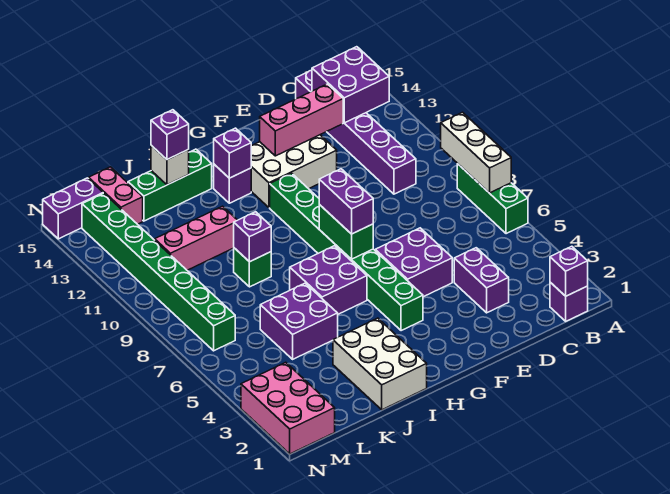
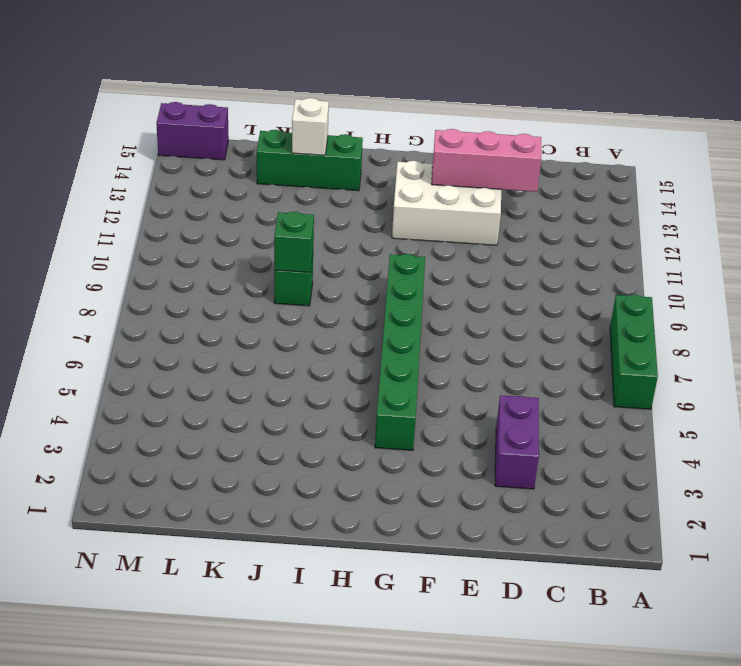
green 1x6 brick [375,254,425,450] -> green 1x8 brick [270,173,423,331]
green 1x1 brick [274,212,314,272] -> purple 1x1 brick [234,212,271,262]
none -> purple 1x1 brick [550,282,588,321]
none -> purple 1x6 brick [296,70,416,194]
none -> purple 2x2 brick [375,228,452,297]

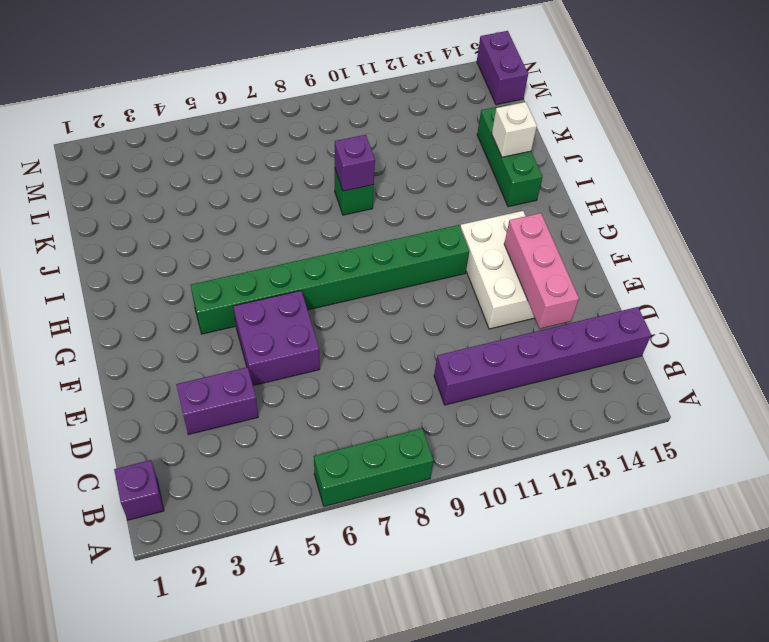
none -> purple 2x2 brick [290,246,367,314]
none -> purple 1x1 brick [214,164,251,203]
none -> white 2x3 brick [333,318,427,410]

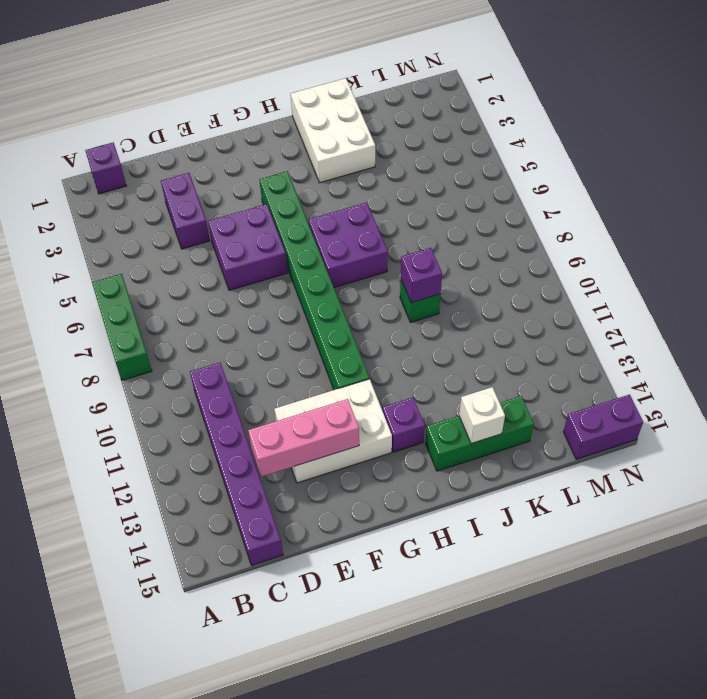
none -> purple 2x2 brick [260,283,338,359]
none -> pink 1x3 brick [155,206,237,270]
none -> pink 1x2 brick [89,167,143,224]

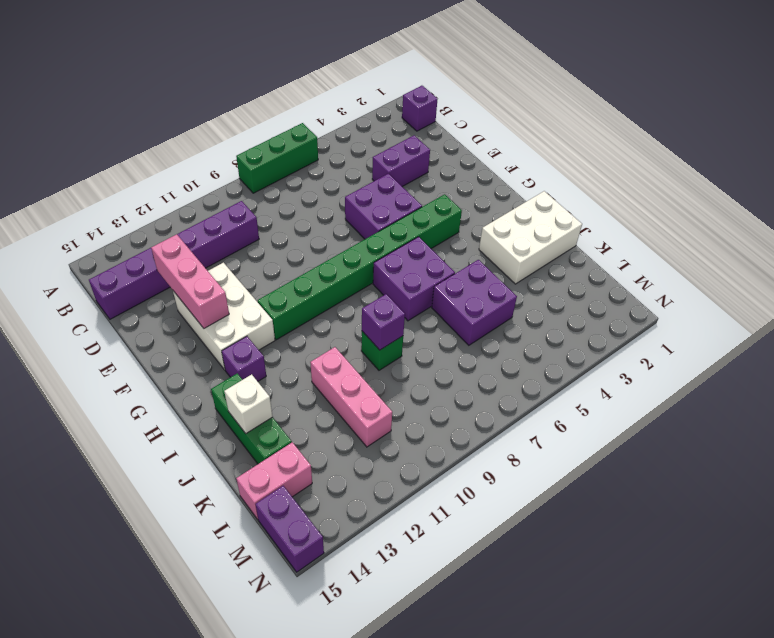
none -> pink 2x3 brick [241,362,335,454]
none -> green 1x8 brick [82,193,235,351]
none -> white 1x3 brick [441,112,511,193]

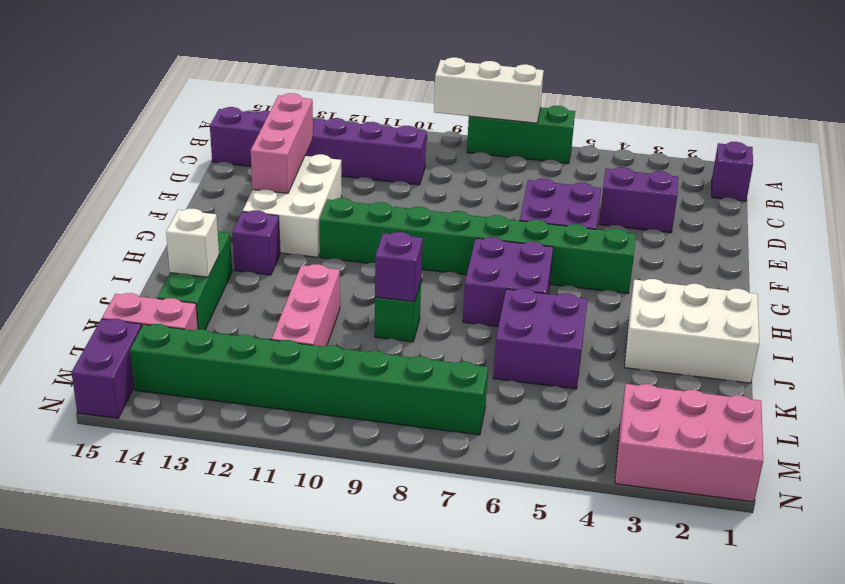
none -> purple 1x1 brick [550,246,588,296]
none -> purple 2x2 brick [312,47,389,123]
none -> green 1x2 brick [319,205,373,259]

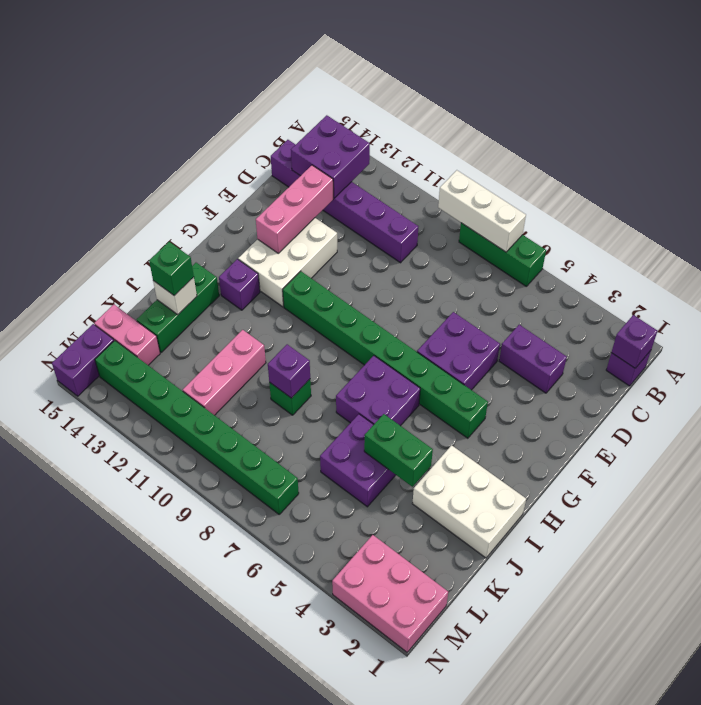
green 1x2 brick [364,414,433,487] -> green 1x2 brick moved to [319,205,373,259]
green 1x1 brick [149,242,194,296] -> purple 1x1 brick [151,110,189,159]
none -> purple 1x1 brick [214,128,251,178]
none -> purple 1x2 brick [319,169,373,234]

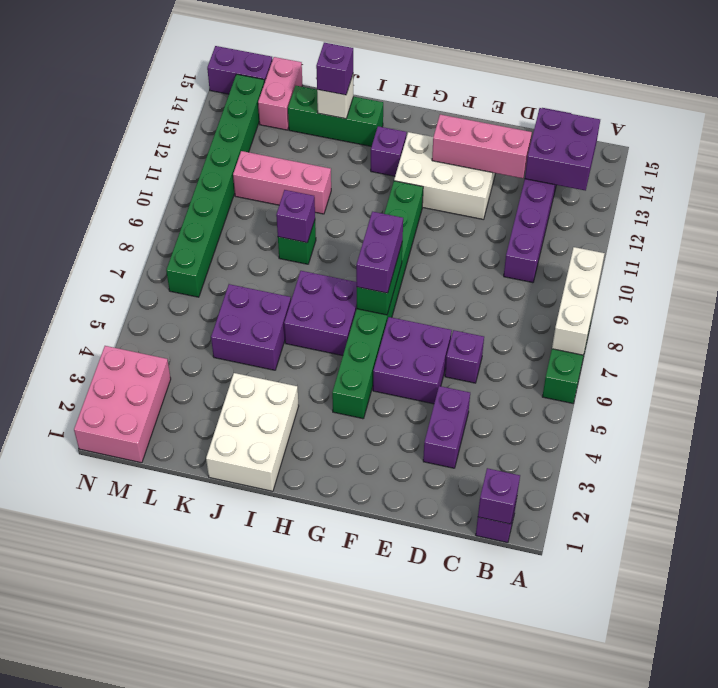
purple 1x1 brick [445,330,484,383] -> purple 1x1 brick moved to [214,128,251,178]

